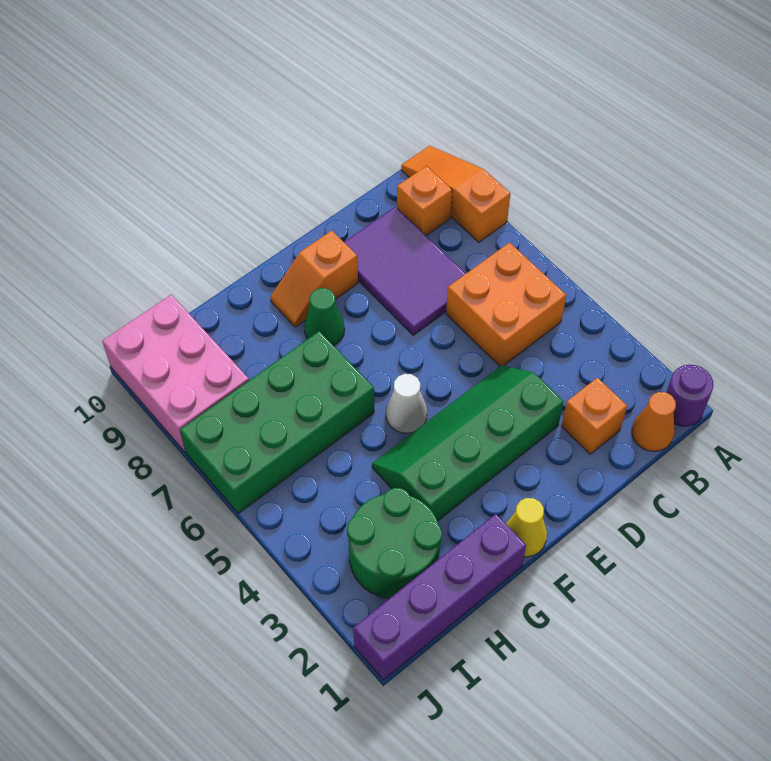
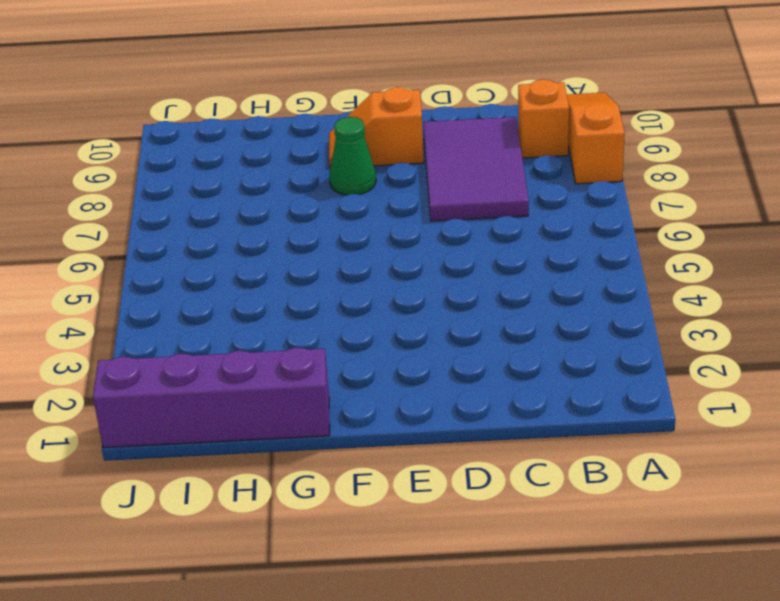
none -> purple 1x1 round brick [666,365,713,426]
none -> orange 1x1 cone [632,392,676,451]
none -> orange 2x2 brick [446,243,566,366]

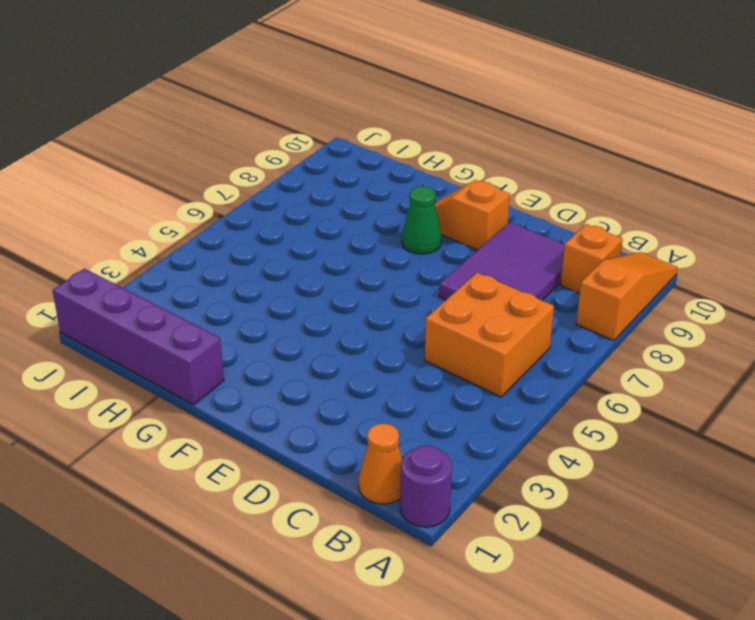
none -> orange 1x1 brick [561,378,627,454]
none -> green 2x4 slope [372,365,564,521]
none -> yellow 1x1 cone [506,498,547,557]

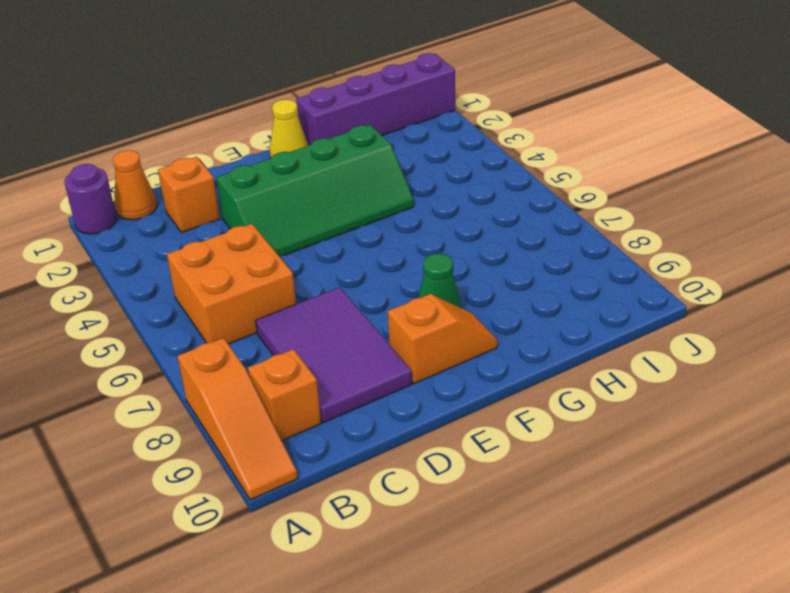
none -> white 1x1 cone [386,374,427,433]
none -> green 2x4 brick [180,331,374,513]
none -> green 2x2 round brick [347,488,442,599]

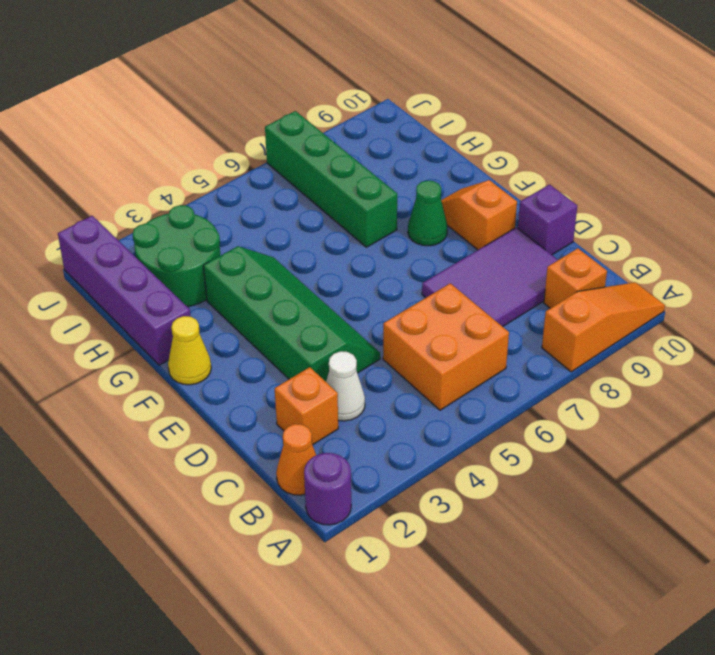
white 1x1 cone [326,351,365,421] -> white 1x1 cone moved to [386,374,427,433]
purple 1x1 brick [518,185,577,255] -> none
green 1x4 brick [265,111,397,247] -> green 2x4 brick [180,331,374,513]
none -> pink 2x3 brick [102,295,249,452]

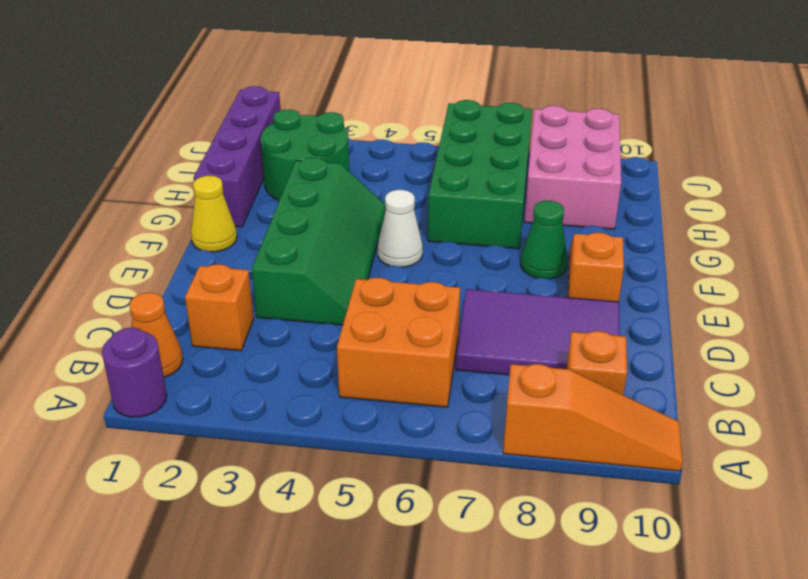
pink 2x3 brick [524,106,621,229] -> pink 2x3 brick turned to [102,295,249,452]

